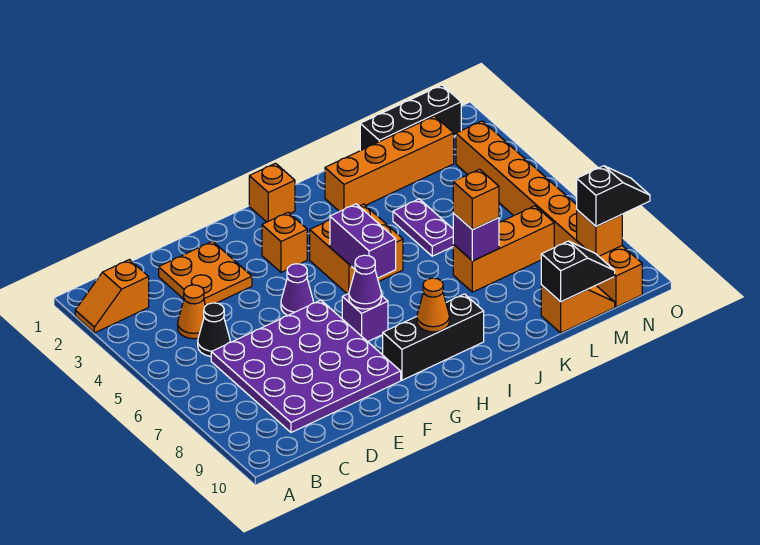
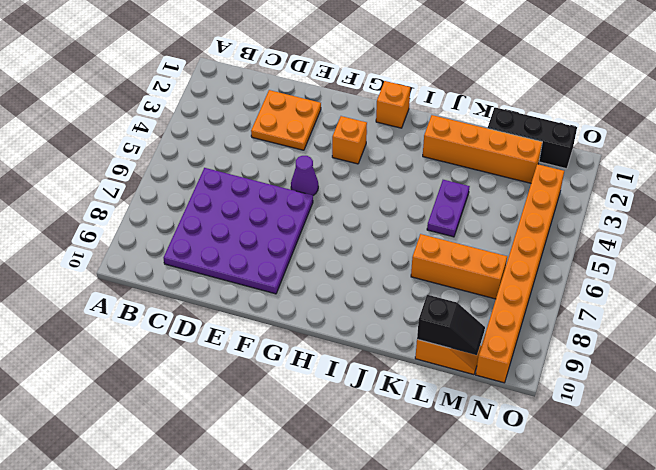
none -> orange 1x2 slope [75,260,149,333]
none -> orange 1x1 cone [178,285,205,339]
none -> black 1x1 cone [198,303,230,356]

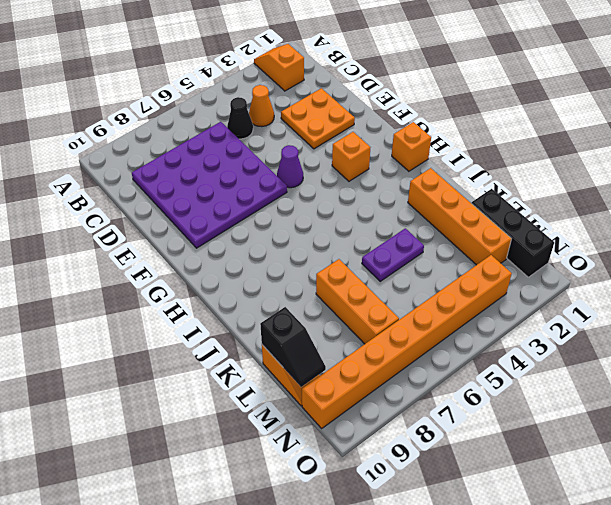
none -> purple 1x1 brick [342,294,388,342]
none -> black 1x3 brick [383,294,484,380]
none -> orange 2x2 brick [310,204,403,294]

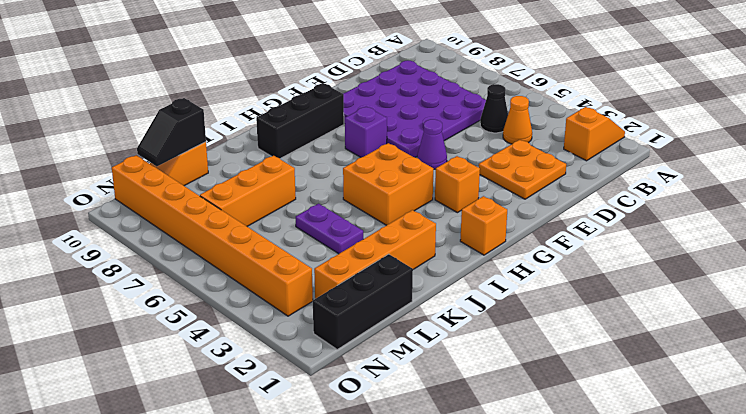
none -> purple 1x1 cone [349,255,381,309]
none -> purple 1x2 brick [330,204,396,278]
none -> orange 1x1 cone [417,278,450,332]

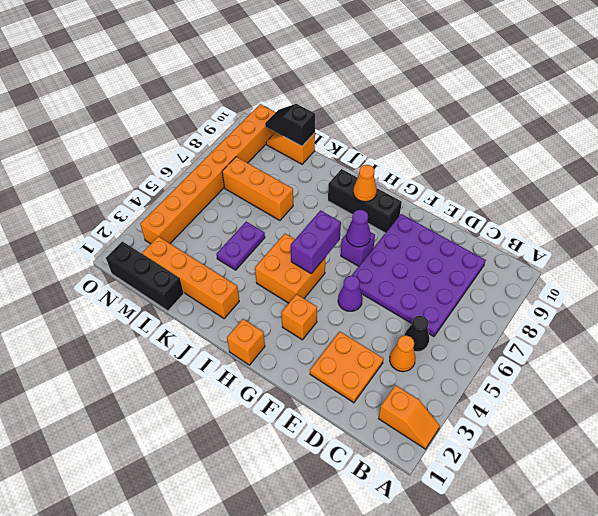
none -> purple 1x1 brick [453,213,499,261]
none -> orange 1x1 brick [577,210,622,256]
none -> orange 1x1 brick [453,169,499,230]

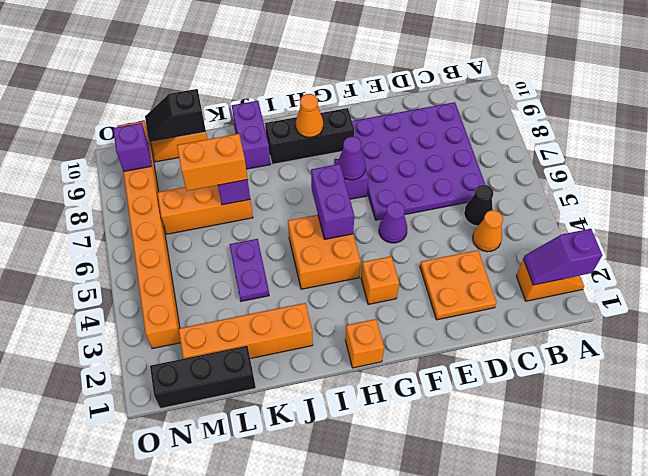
purple 1x2 slope [523,229,602,285] -> none
purple 1x2 brick [232,101,271,169] -> none
orange 1x2 brick [177,134,248,191] -> orange 1x1 brick [453,169,499,230]
purple 1x1 brick [113,123,152,172] -> orange 1x1 brick [577,210,622,256]
none -> black 1x2 slope [576,166,650,226]

